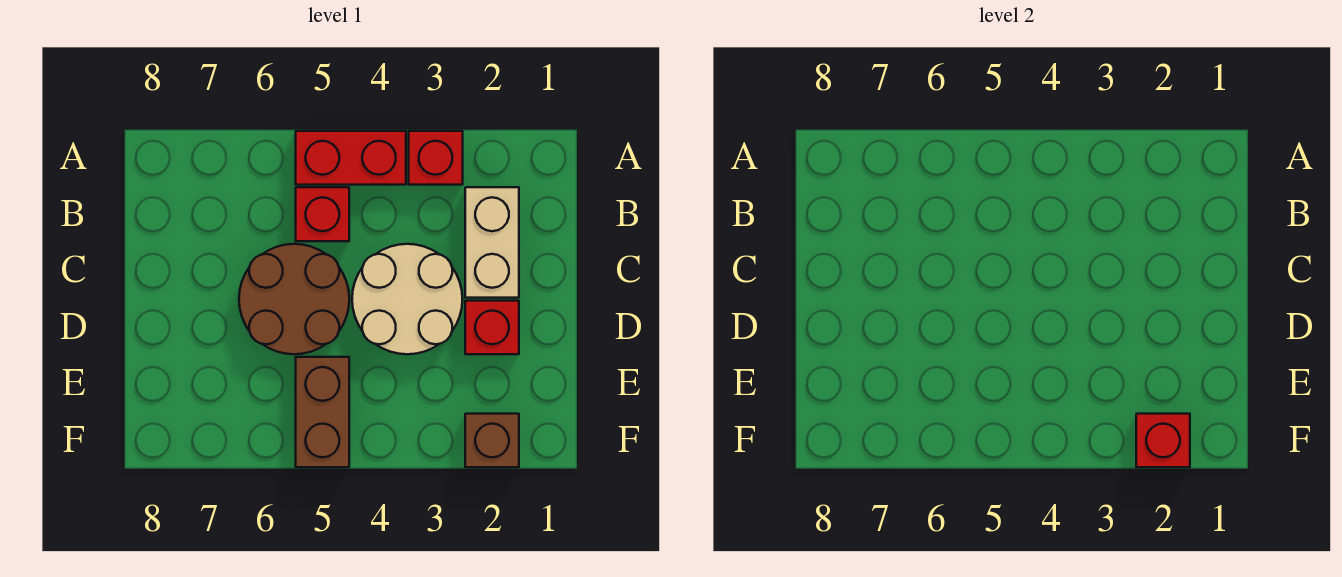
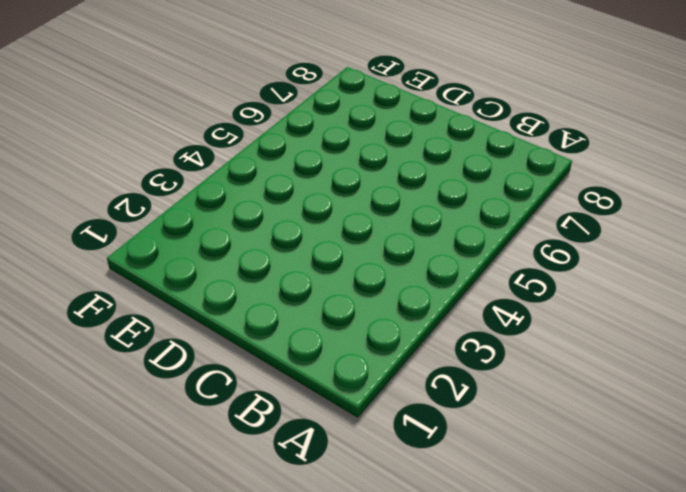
none -> red 1x1 brick [409,131,463,185]
none -> red 1x2 brick [296,131,406,185]

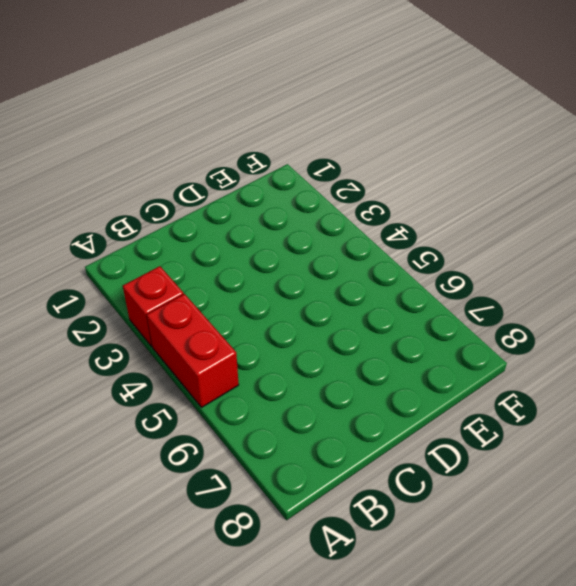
none -> tan 1x2 brick [465,187,519,298]
none -> red 1x1 brick [296,187,349,241]

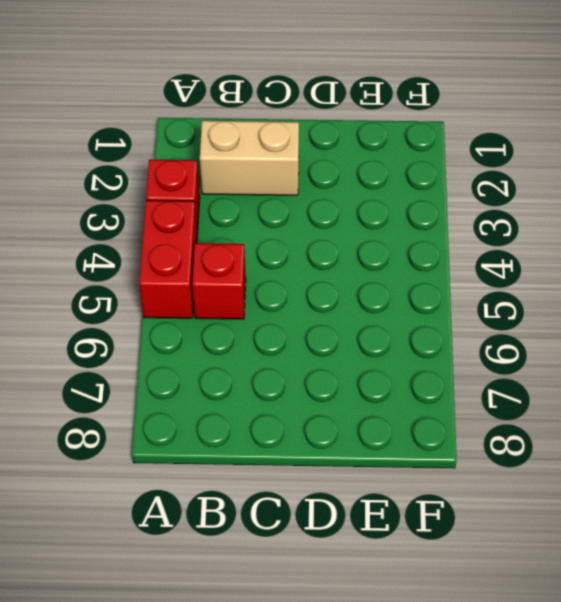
none -> tan 2x2 round brick [352,244,462,354]
none -> brown 2x2 round brick [239,244,349,354]

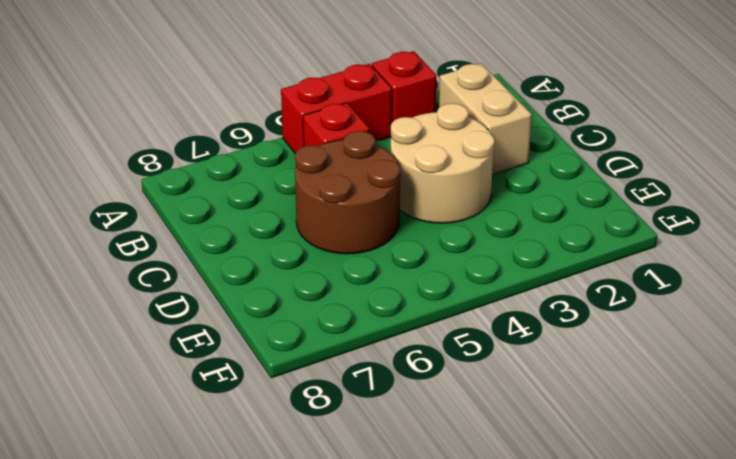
none -> red 1x1 brick [465,301,519,354]
none -> brown 1x2 brick [296,357,349,467]

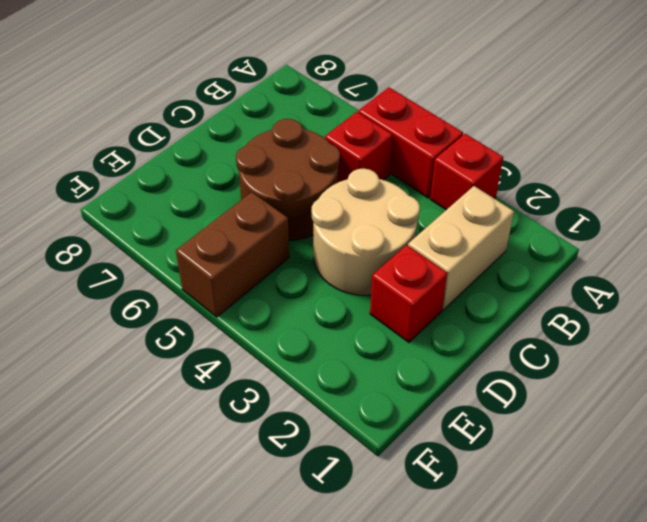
none -> brown 1x1 brick [465,414,519,467]
none -> red 1x1 brick [1136,414,1190,467]

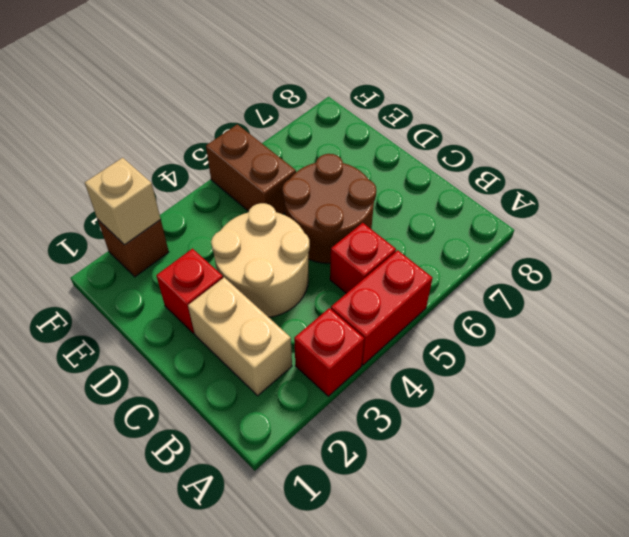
tan 1x1 brick [85,158,161,245] -> red 1x1 brick [1136,414,1190,467]

